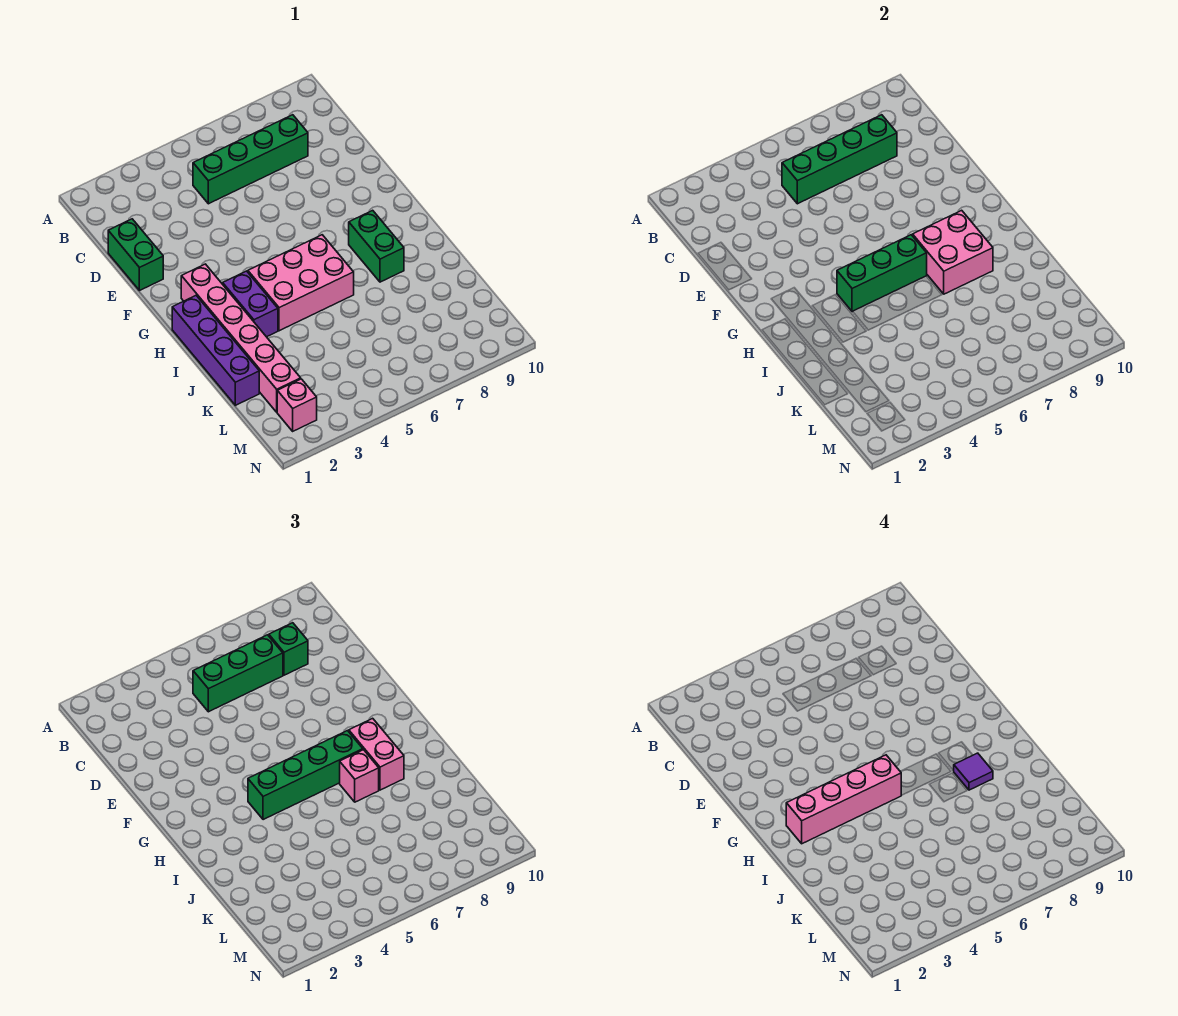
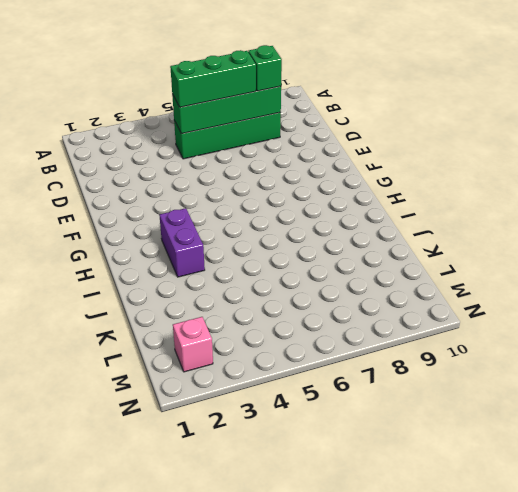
none -> green 1x2 brick [108,219,163,291]
none -> pink 1x6 brick [181,264,301,412]
none -> purple 1x4 brick [172,296,259,405]

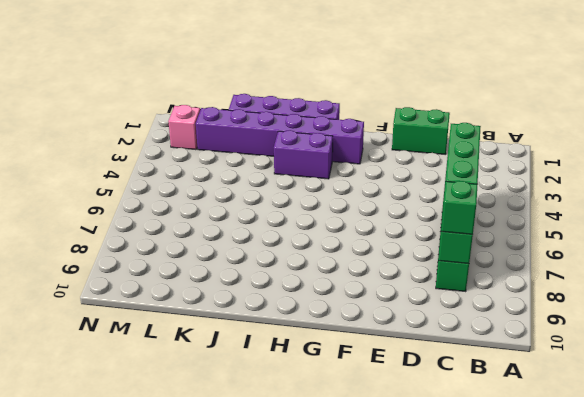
purple 1x6 brick [196,107,364,164] -> pink 1x6 brick [181,264,301,412]
none -> pink 2x3 brick [248,235,354,331]
none -> green 1x2 brick [349,210,404,282]
none -> green 1x3 brick [837,235,927,312]

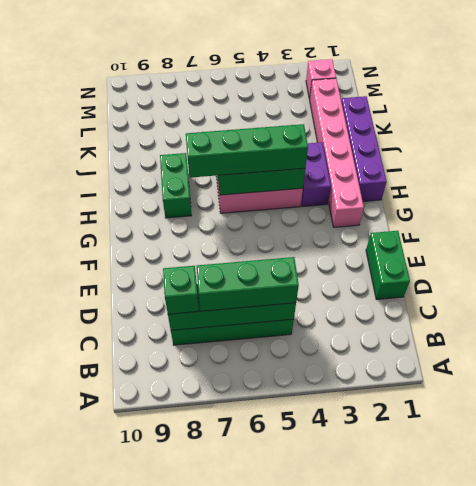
none -> pink 2x2 brick [913,210,993,294]
none -> pink 1x2 brick [349,718,404,790]
none -> pink 1x1 brick [340,750,379,802]

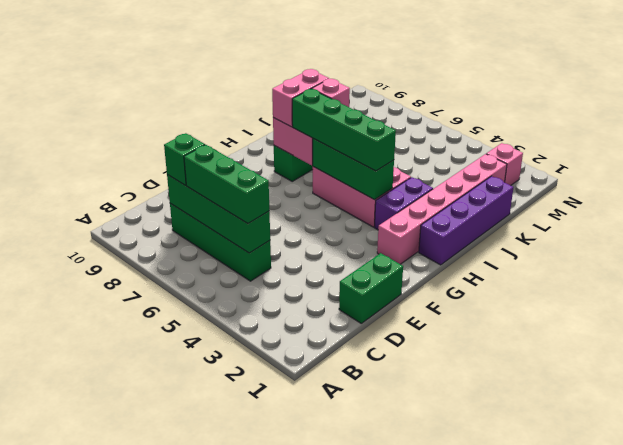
none -> pink 1x4 brick [786,755,901,844]
none -> purple 1x1 tile [954,753,993,790]

